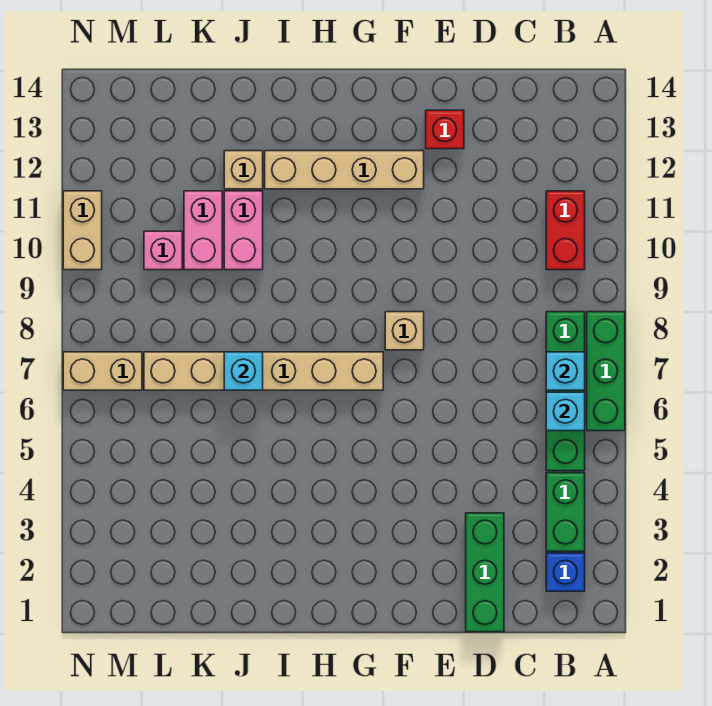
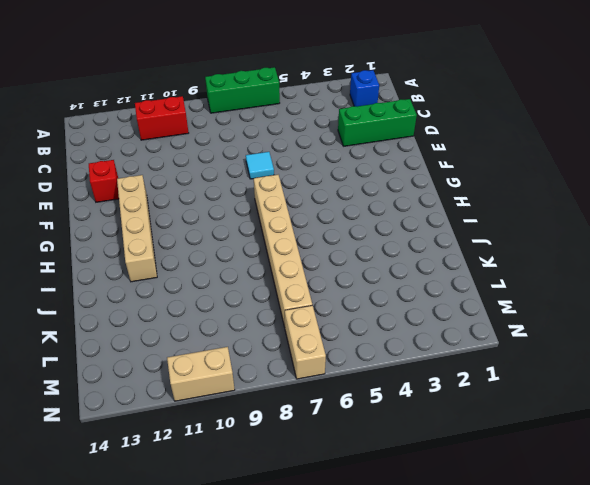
cyan 1x1 tile [246,152,274,179] -> none
none -> green 1x2 brick [546,473,585,551]
none -> green 1x4 brick [546,312,585,471]
none -> tan 1x1 brick [385,312,424,350]

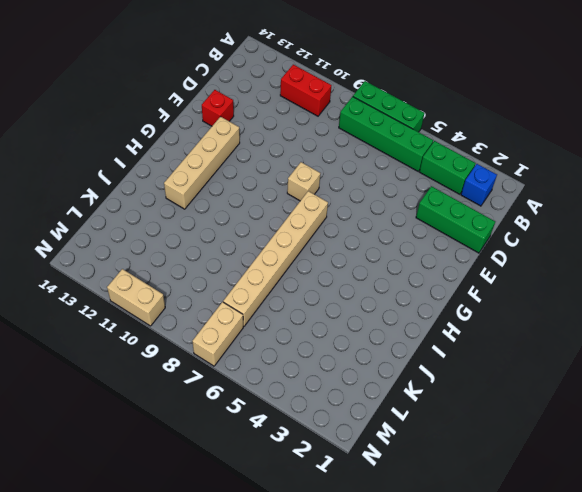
none -> pink 1x2 brick [224,191,263,270]
none -> tan 1x1 brick [224,151,263,189]
none -> pink 1x2 brick [184,191,222,270]

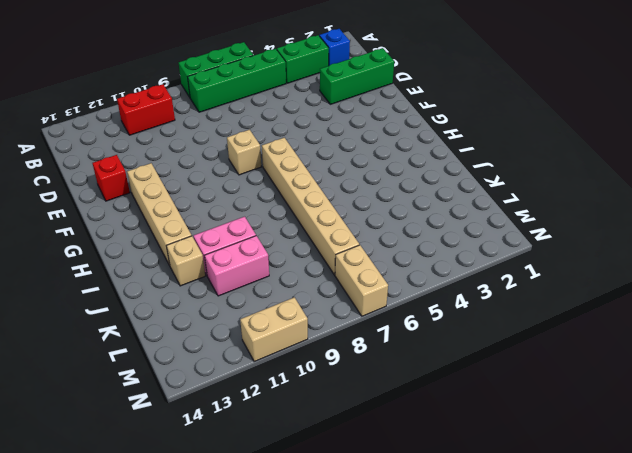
none -> pink 1x1 brick [144,231,182,270]
none -> cyan 1x1 brick [546,392,585,431]
none -> cyan 1x1 brick [546,352,585,390]

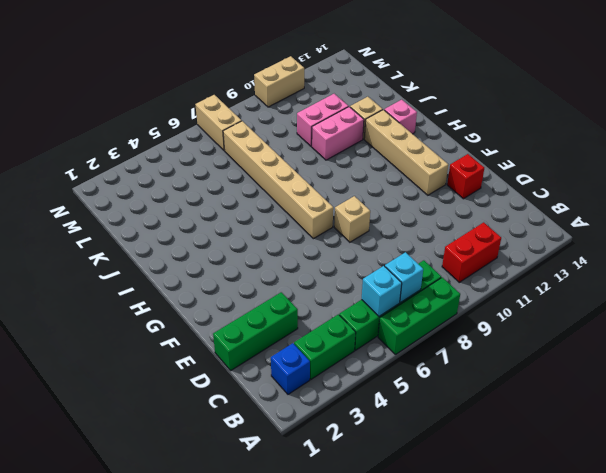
pink 1x1 brick [384,100,417,134] -> pink 1x1 brick moved to [144,231,182,270]
none -> cyan 1x1 brick [224,352,263,390]

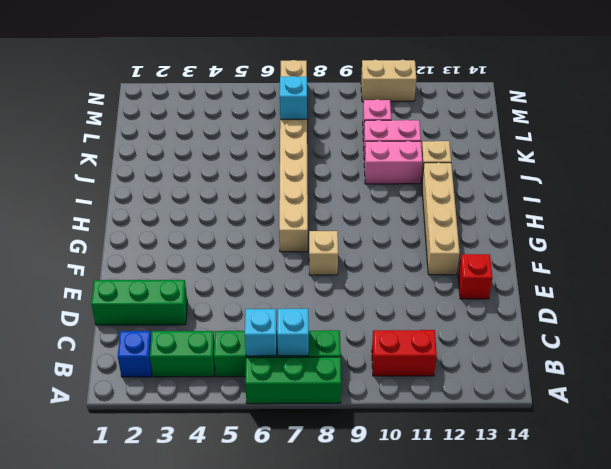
cyan 1x1 brick [280,76,307,119] -> cyan 1x1 brick moved to [224,352,263,390]

